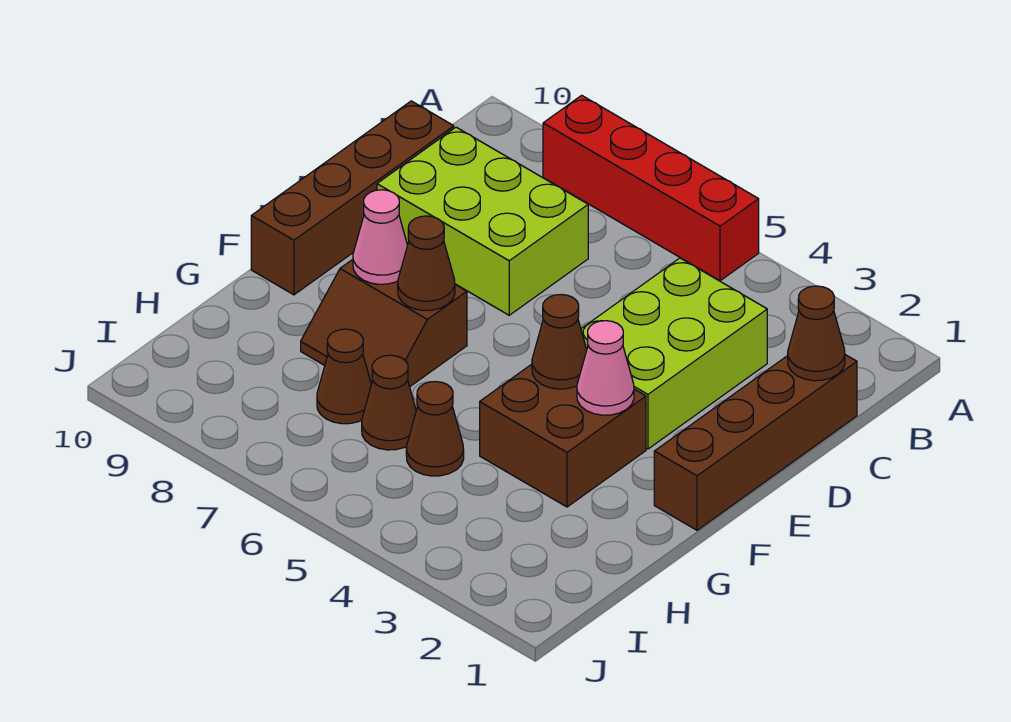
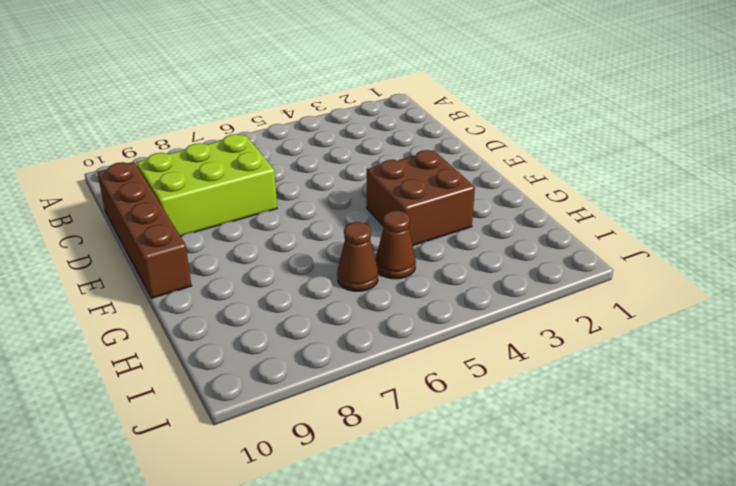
none -> red 1x4 brick [543,95,759,281]
none -> brown 1x4 brick [654,355,857,530]
none -> lime 2x3 brick [581,258,767,449]

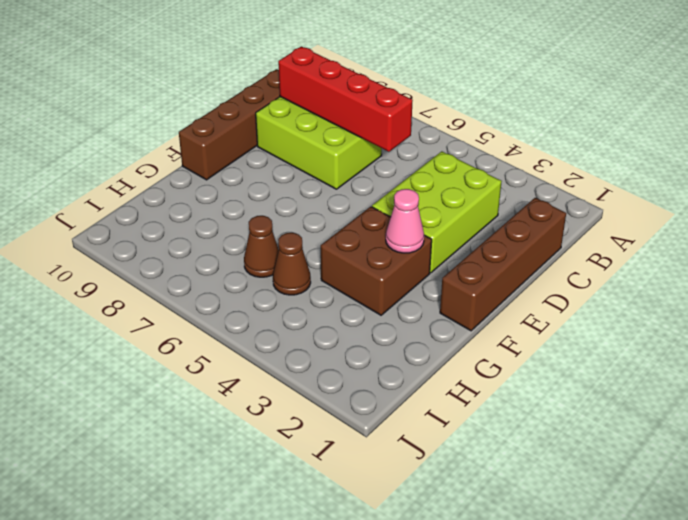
red 1x4 brick [278,46,413,152] -> red 1x4 brick moved to [543,95,759,281]
none -> brown 2x2 slope [301,260,467,387]
none -> brown 1x1 cone [317,329,371,424]
none -> brown 1x1 cone [788,286,845,381]

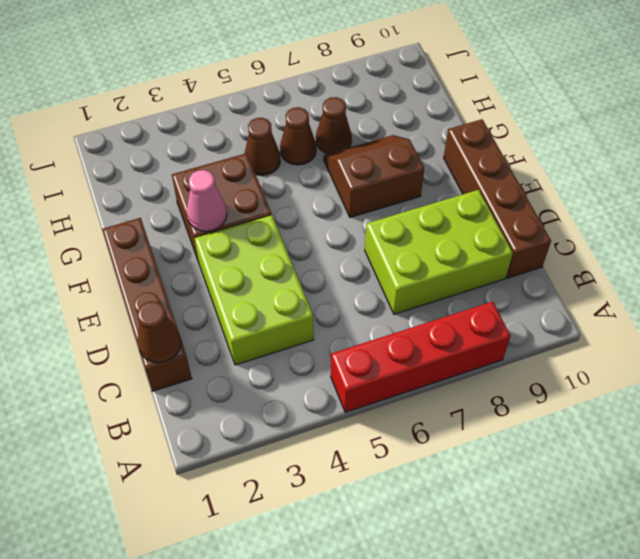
none -> brown 1x1 cone [532,294,587,389]
none -> brown 1x1 cone [398,216,455,311]
none -> pink 1x1 cone [353,190,408,284]

